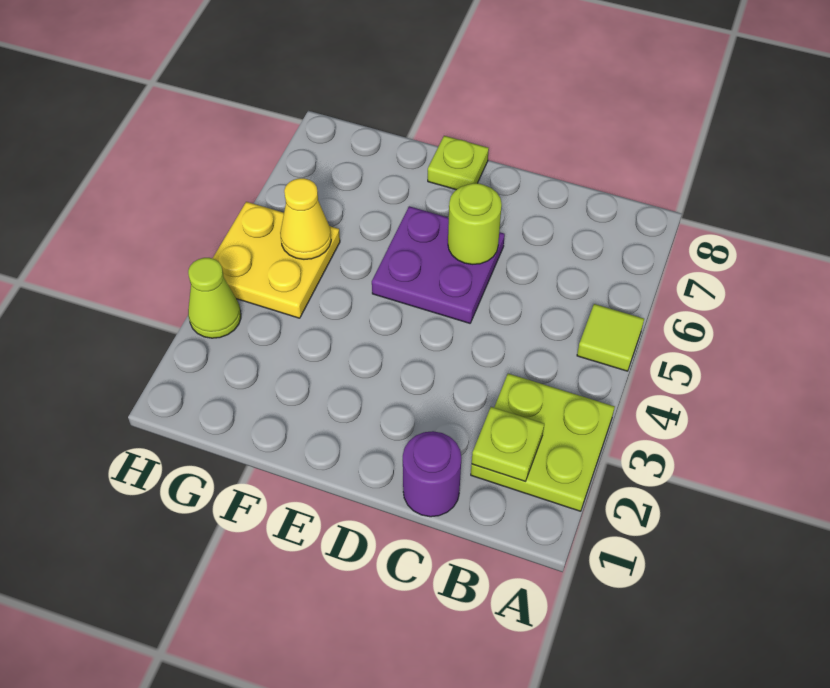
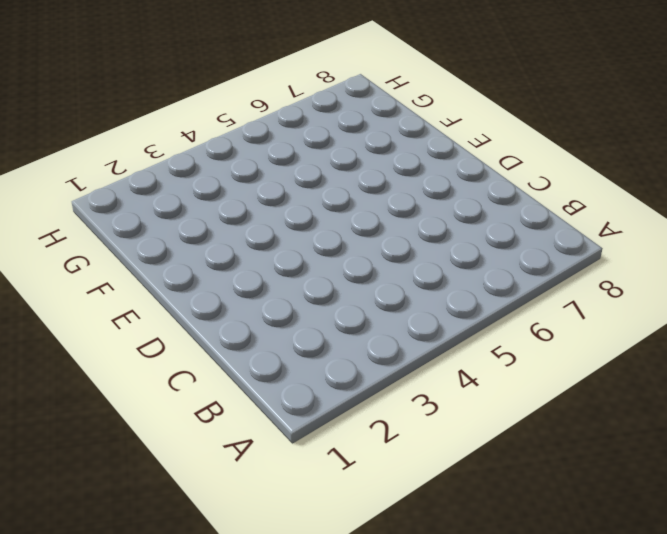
none -> lime 2x2 plate [471,374,615,511]
none -> lime 1x1 tile [577,304,644,371]

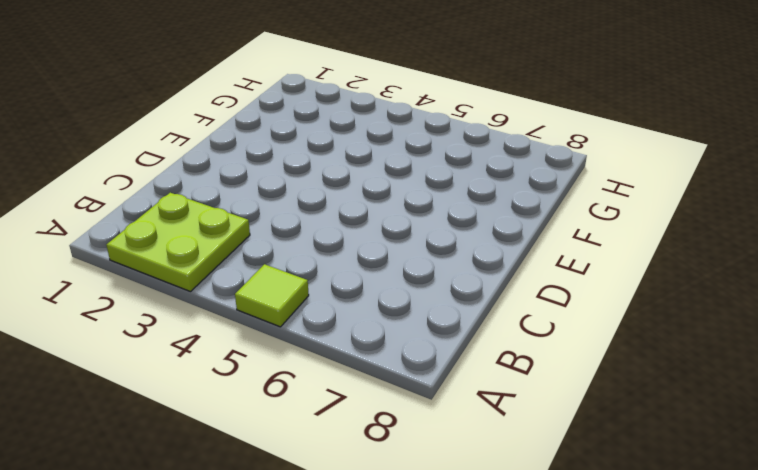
none -> purple 1x1 round brick [403,431,461,517]
none -> purple 2x2 plate [372,206,505,323]

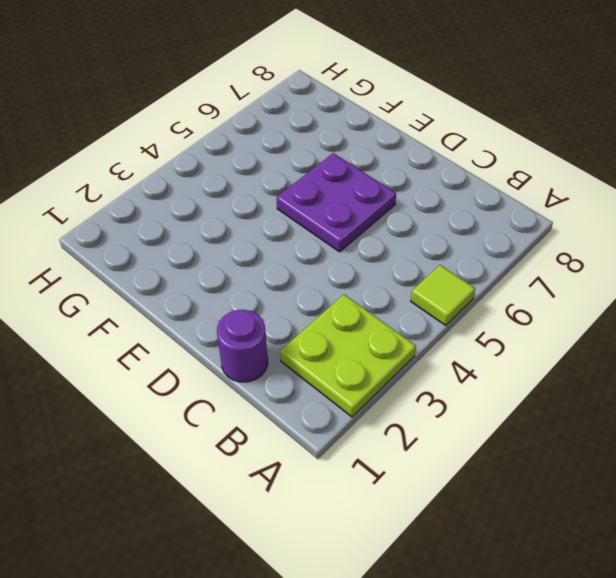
none -> lime 1x1 plate [428,136,489,190]
none -> yellow 2x2 plate [213,202,340,318]

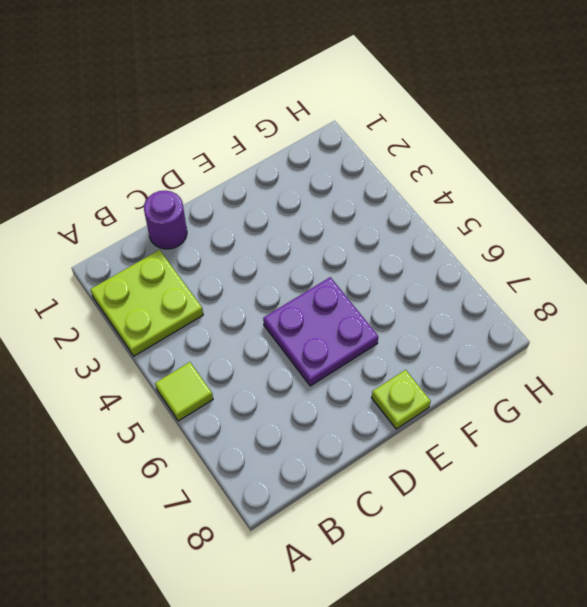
none -> yellow 2x2 plate [213,202,340,318]
none -> lime 1x1 cone [188,258,241,338]

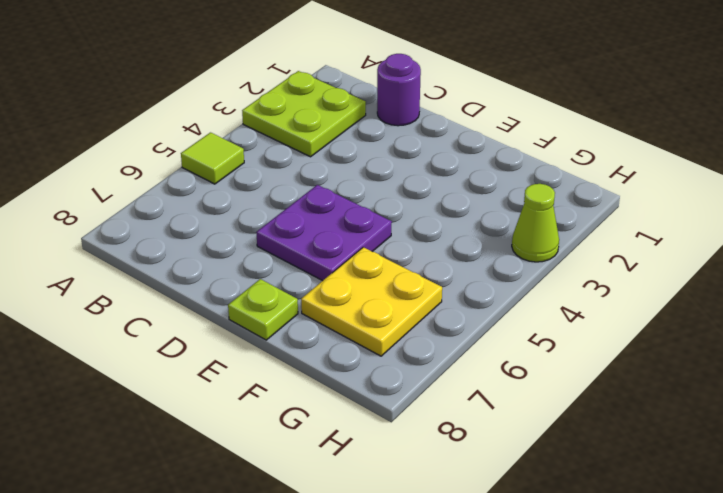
yellow 2x2 plate [301,247,442,356] -> yellow 2x2 plate moved to [213,202,340,318]
none -> lime 1x1 plate [472,407,544,481]
none -> lime 1x1 round brick [448,183,502,264]

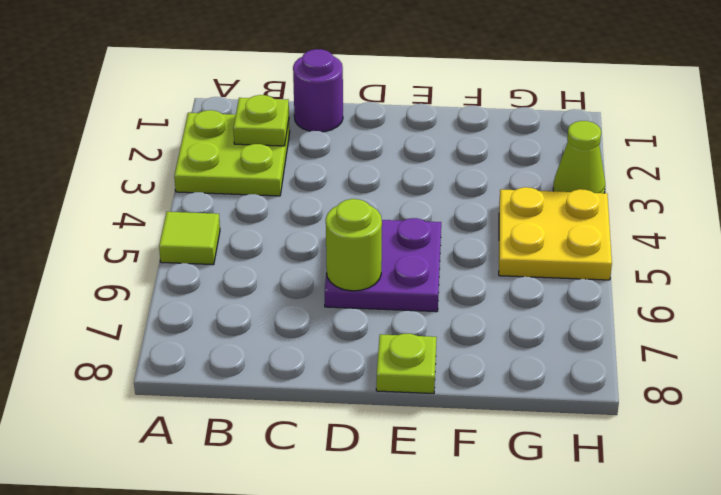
none -> yellow 1x1 cone [280,178,331,259]

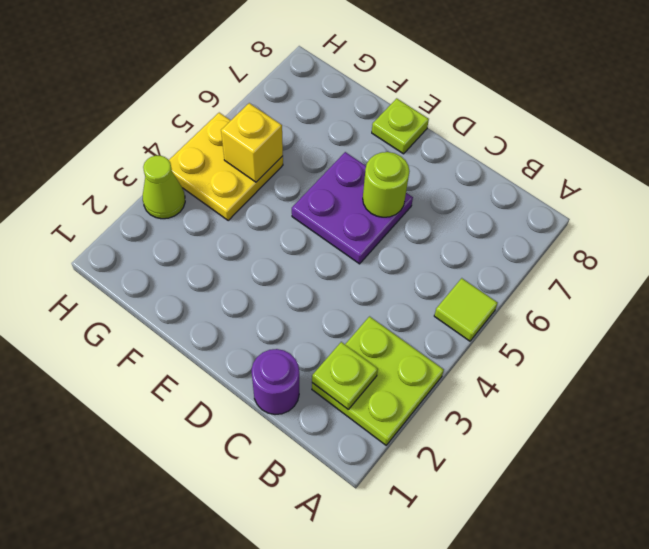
yellow 1x1 brick [221,103,283,182] -> yellow 1x1 cone [280,178,331,259]

